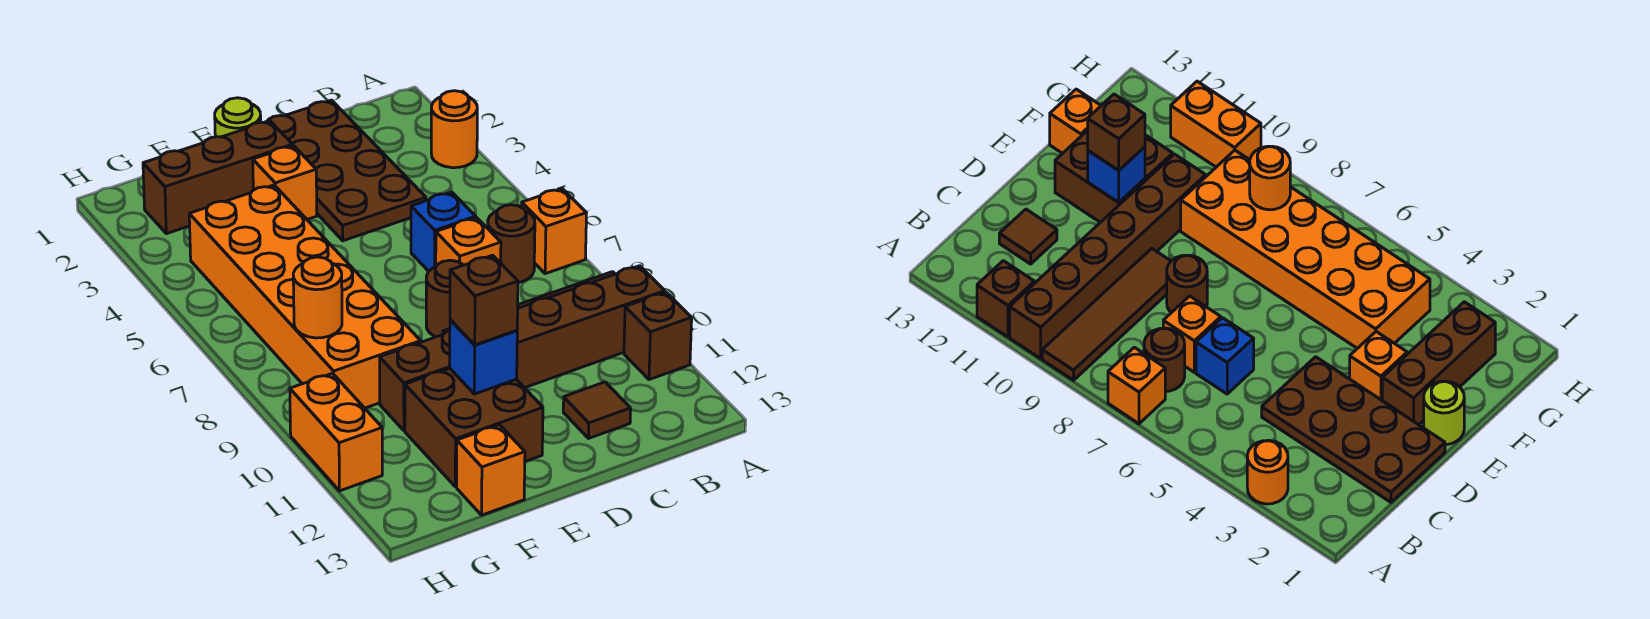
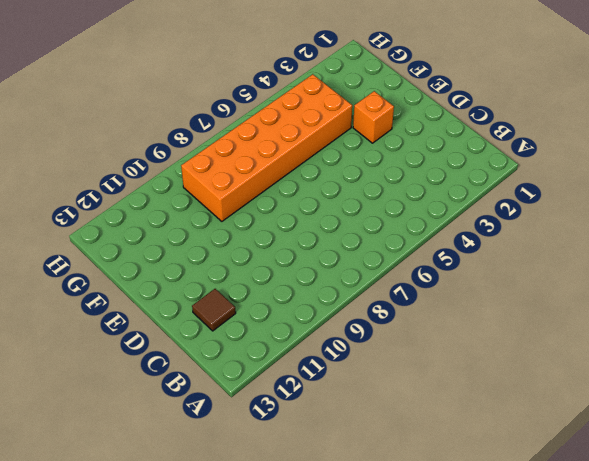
none -> orange 1x1 round brick [431,91,477,168]
none -> orange 1x1 brick [522,189,586,274]
none -> brown 1x4 tile [1042,249,1171,380]

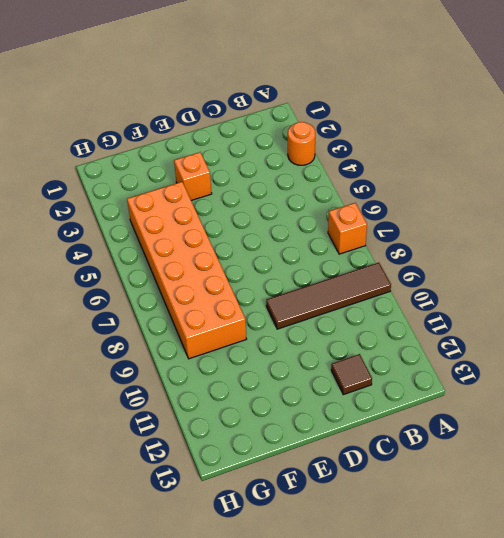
none -> brown 1x6 brick [380,266,665,431]
none -> brown 1x1 brick [624,292,692,380]
none -> brown 1x1 round brick [488,205,535,283]

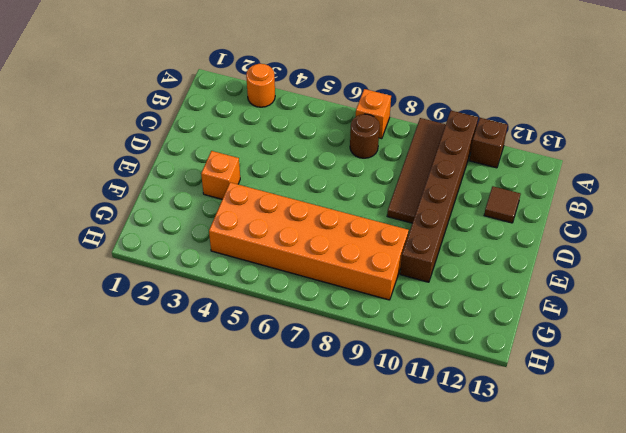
none -> brown 2x4 plate [264,100,426,241]
none -> blue 1x1 brick [411,192,476,271]
none -> orange 1x1 brick [436,218,501,266]

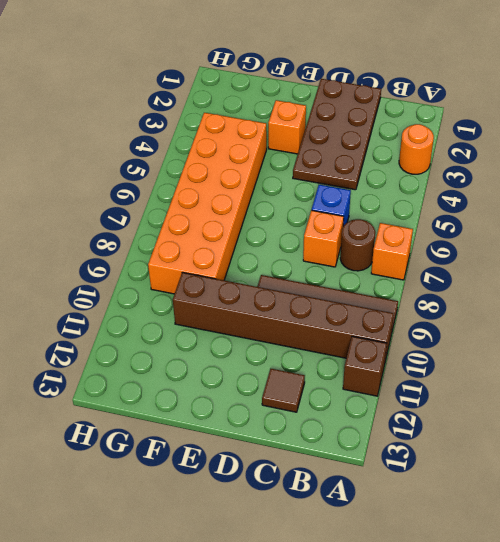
none -> brown 1x1 round brick [426,260,463,337]
none -> lime 1x1 round brick [215,98,261,137]
none -> brown 1x3 brick [143,121,293,234]

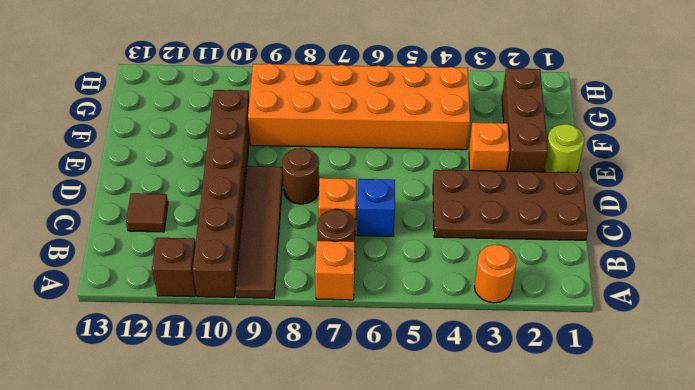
none -> brown 2x2 brick [405,369,543,487]
none -> orange 1x1 brick [457,425,525,515]
none -> orange 1x2 brick [290,373,382,491]

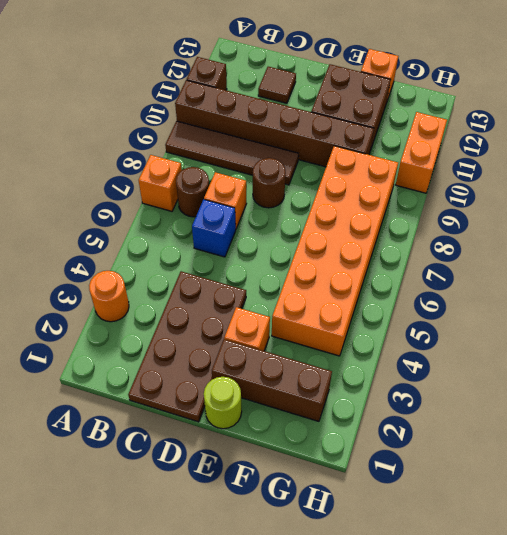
none -> blue 1x1 brick [450,320,517,394]
none -> orange 1x1 round brick [293,257,342,338]
none -> brown 1x1 brick [450,255,518,345]

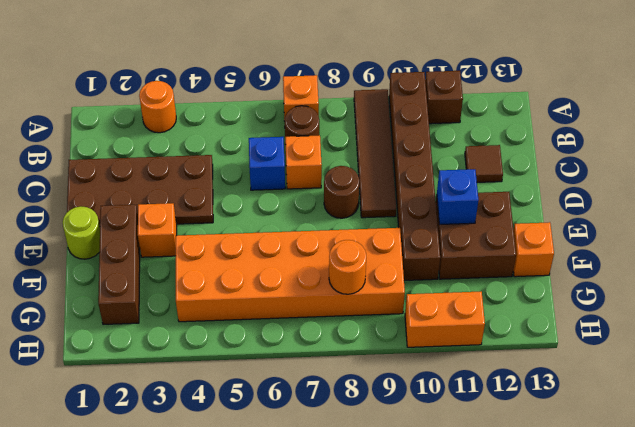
none -> brown 1x1 brick [450,255,518,345]

